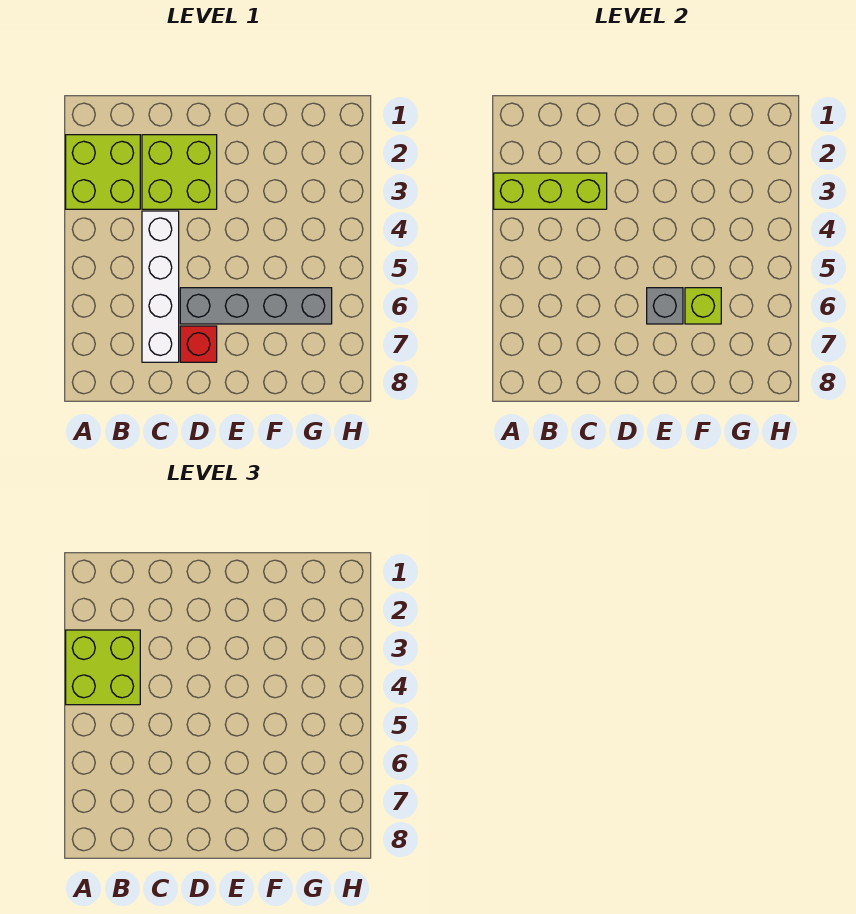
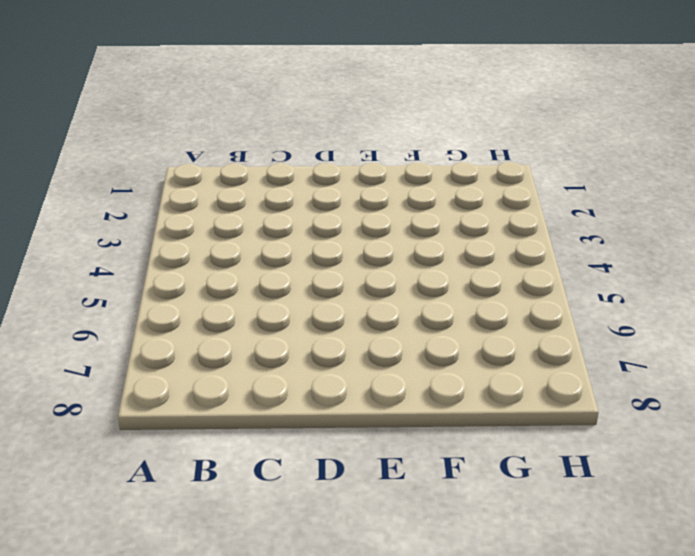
none -> lime 2x2 brick [66,135,140,209]
none -> lime 2x2 brick [142,135,217,209]

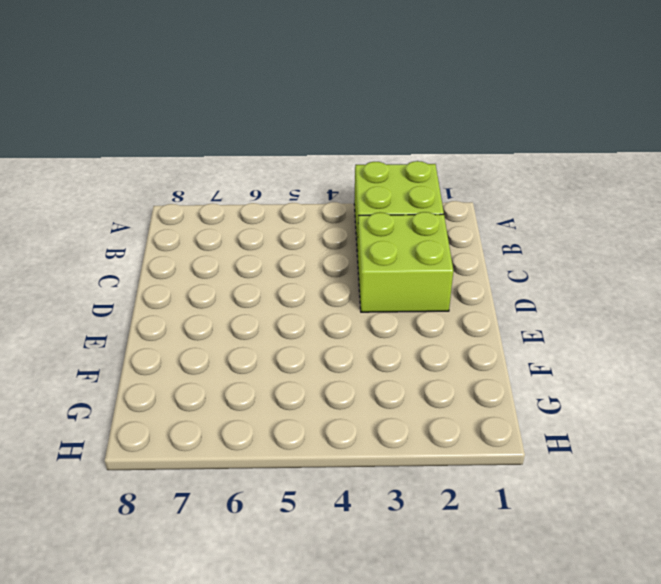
none -> white 1x4 brick [142,211,179,362]
none -> grey 1x4 brick [180,288,332,324]

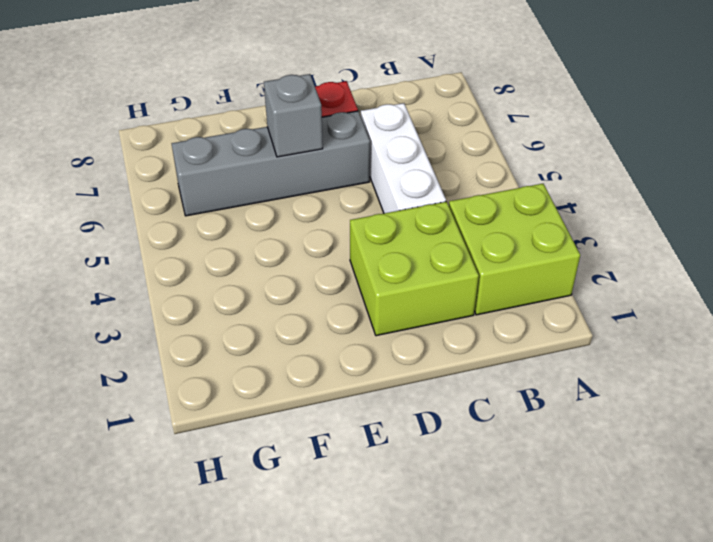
white 1x3 brick [361,103,446,213] -> white 1x4 brick [142,211,179,362]
none -> lime 1x3 brick [494,173,607,209]
none -> lime 1x1 brick [685,288,721,324]

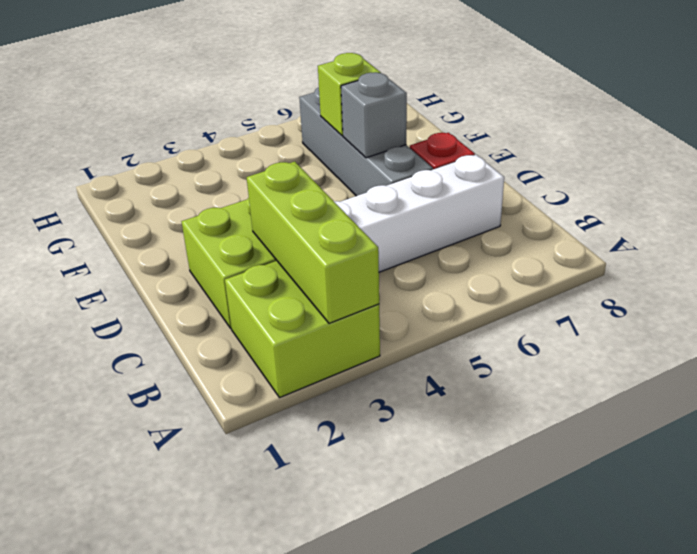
none -> lime 2x2 brick [66,630,140,705]

